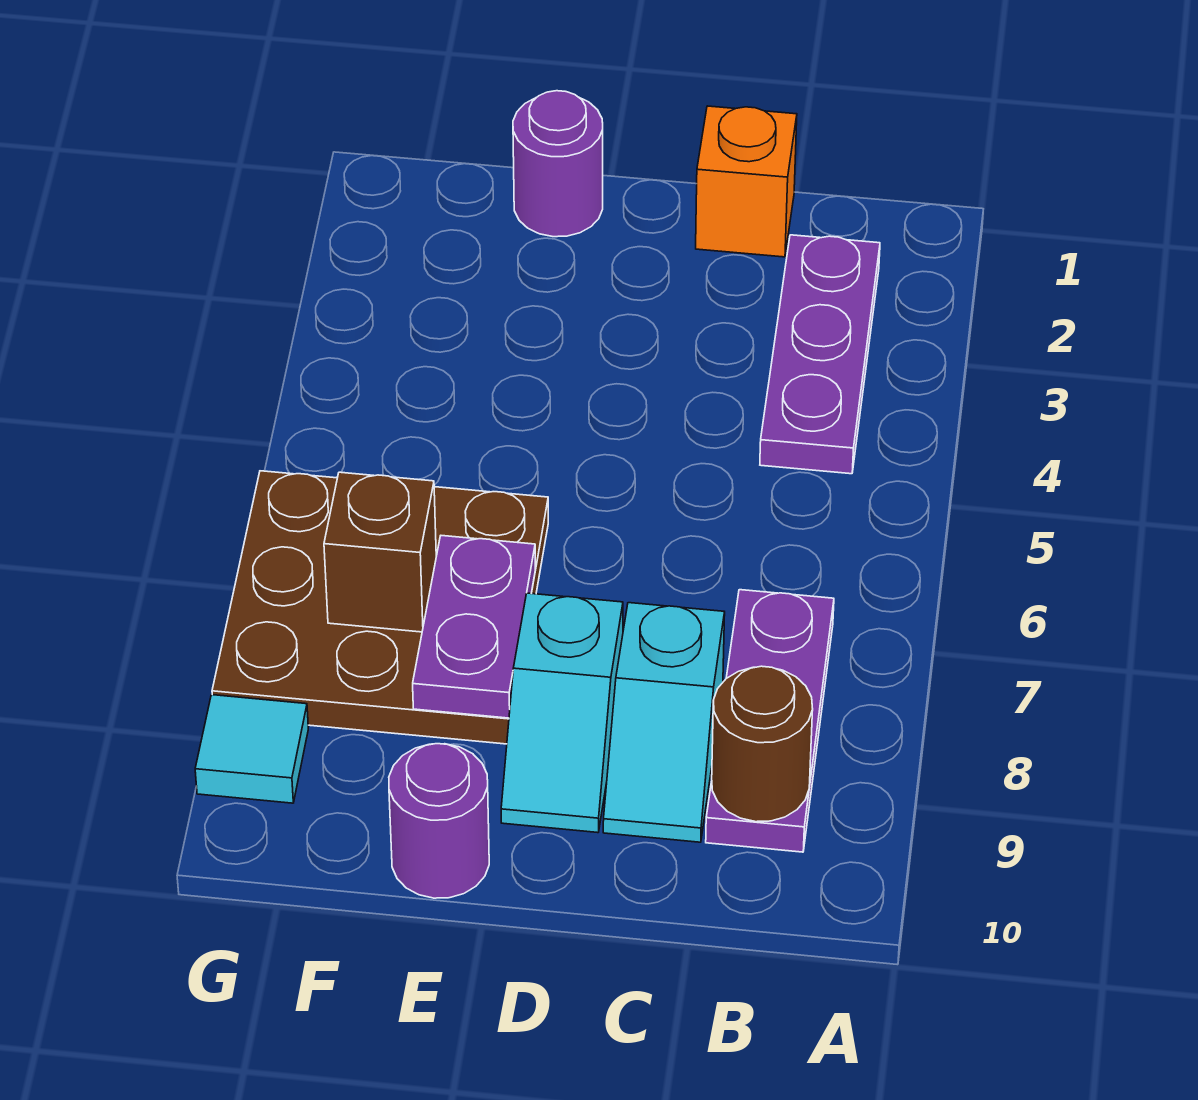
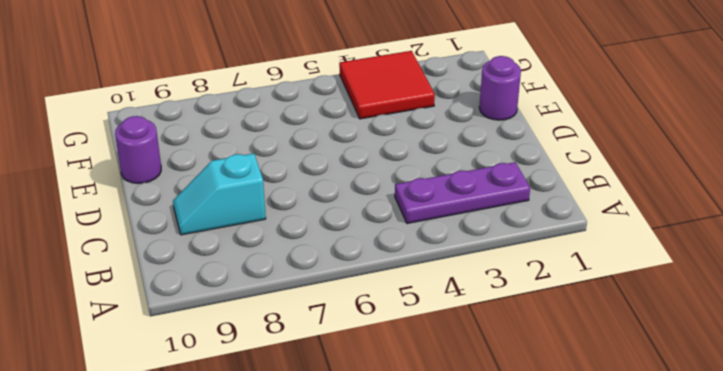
red 2x2 tile [339,51,435,119] -> none
none -> purple 1x3 plate [706,590,834,852]
none -> orange 1x1 brick [696,106,797,257]
none -> cyan 1x2 slope [501,593,623,833]

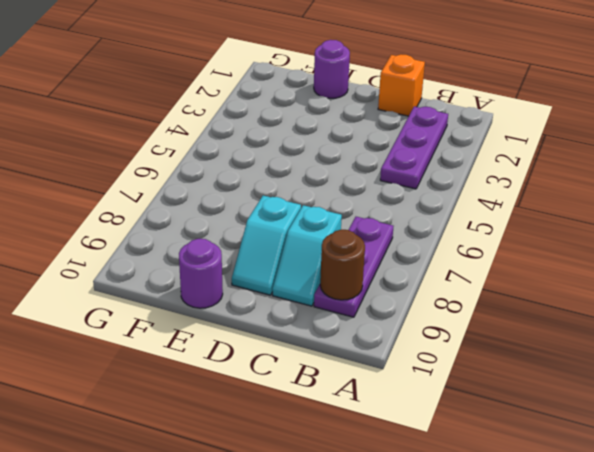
none -> brown 3x3 plate [212,471,548,744]
none -> cyan 1x1 tile [195,695,308,803]
none -> purple 1x2 plate [413,536,535,718]

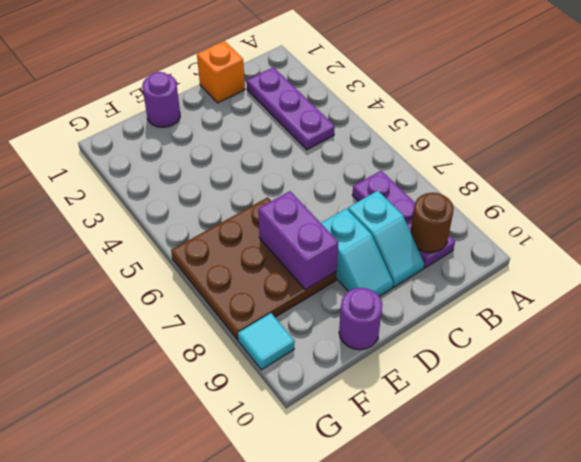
purple 1x2 brick [258,191,338,290] -> purple 1x2 plate [413,536,535,718]
none -> brown 1x1 brick [324,472,436,632]

